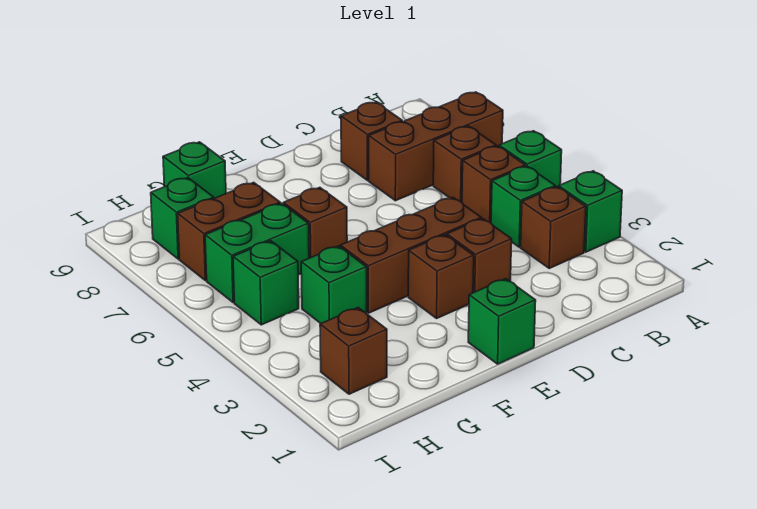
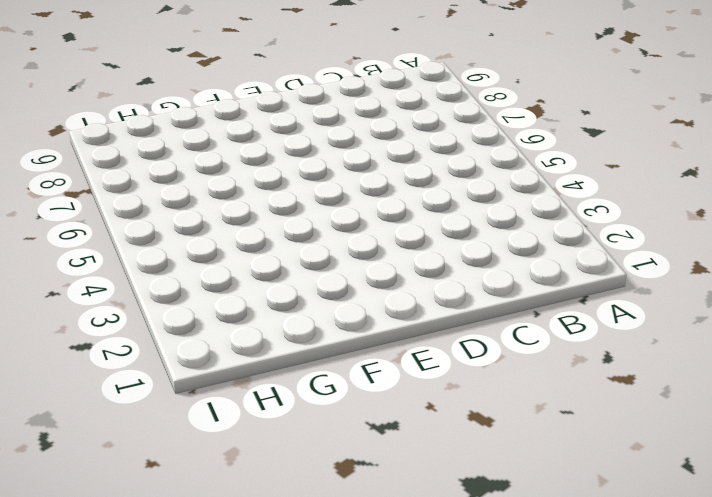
none -> green 1x1 brick [559,171,622,252]
none -> green 1x1 brick [499,131,562,187]
none -> brown 1x3 brick [369,92,503,201]

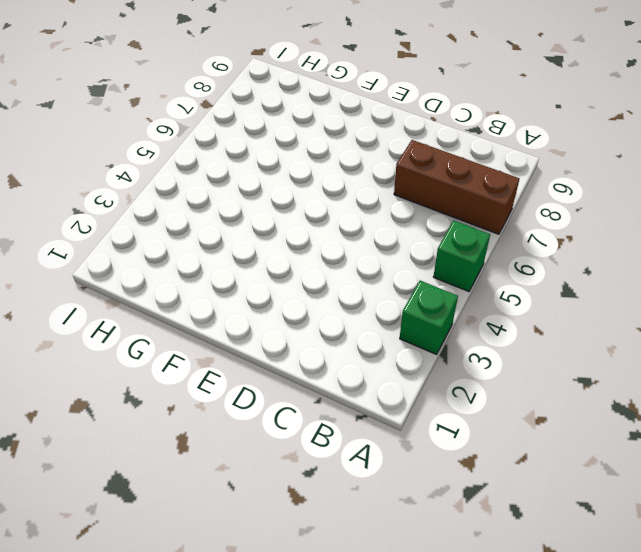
none -> brown 1x1 brick [521,187,586,268]
none -> green 1x1 brick [491,166,555,247]
none -> brown 1x1 brick [462,146,525,223]

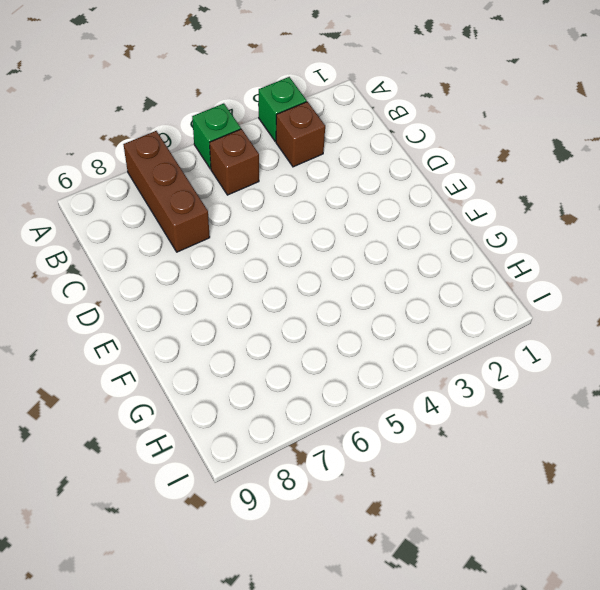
none -> green 1x1 brick [491,166,555,247]
none -> brown 1x1 brick [433,126,496,202]
none -> brown 1x1 brick [341,102,402,180]

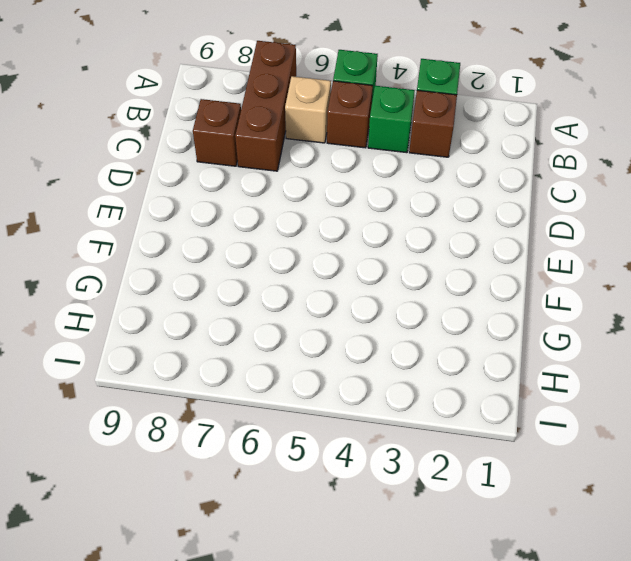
tan 1x1 brick [285,76,331,143] -> brown 1x1 brick [433,126,496,202]
none -> brown 1x1 brick [447,218,512,293]
none -> brown 1x3 brick [341,198,481,313]
none -> green 1x1 brick [468,279,536,364]

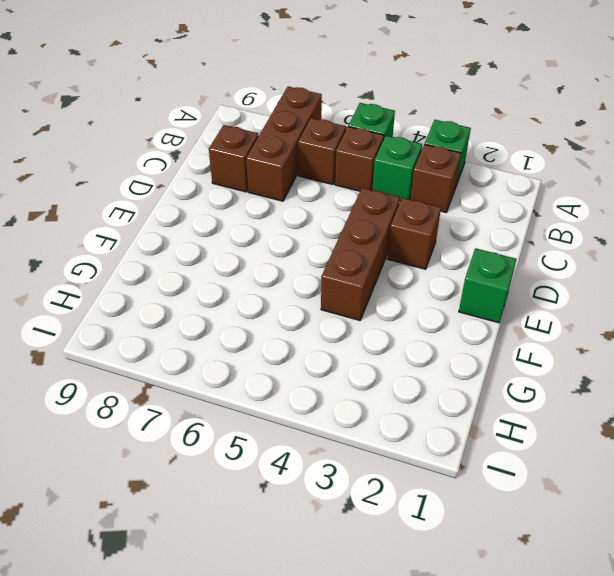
none -> brown 1x1 brick [408,235,474,318]
none -> brown 1x1 brick [283,187,347,258]
none -> green 1x1 brick [301,246,367,324]

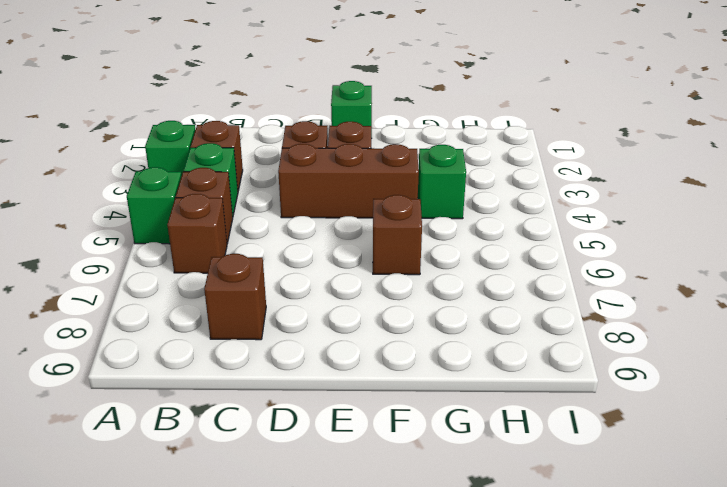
none -> brown 1x3 brick [369,92,503,201]
none -> green 1x2 brick [205,203,309,303]
none -> brown 1x2 brick [178,182,280,281]

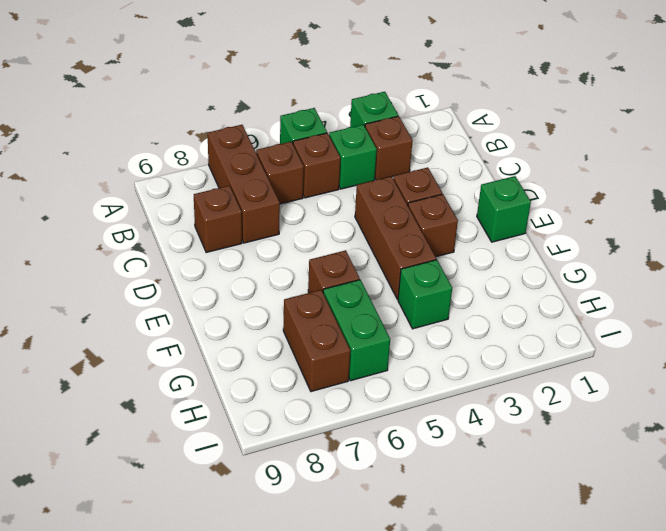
none -> green 1x1 brick [163,142,226,198]
none -> brown 1x1 brick [320,308,387,394]
none -> green 1x1 brick [233,241,299,325]

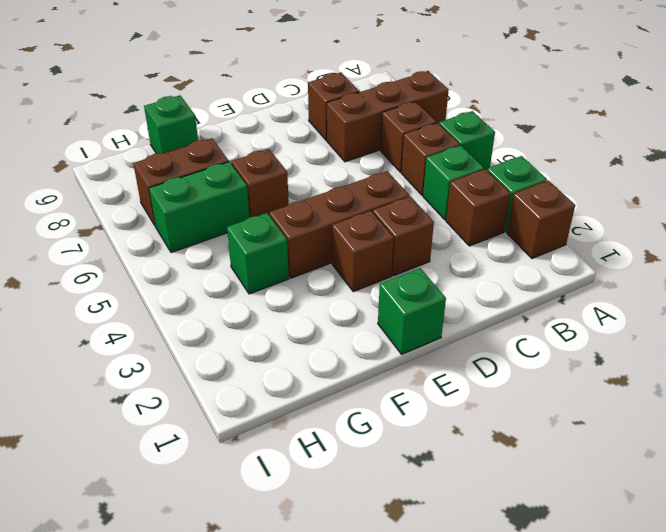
brown 1x1 brick [507,180,575,258] -> brown 1x1 brick moved to [320,308,387,394]
none -> green 1x1 brick [233,241,299,325]
none -> green 1x1 brick [151,178,214,259]

